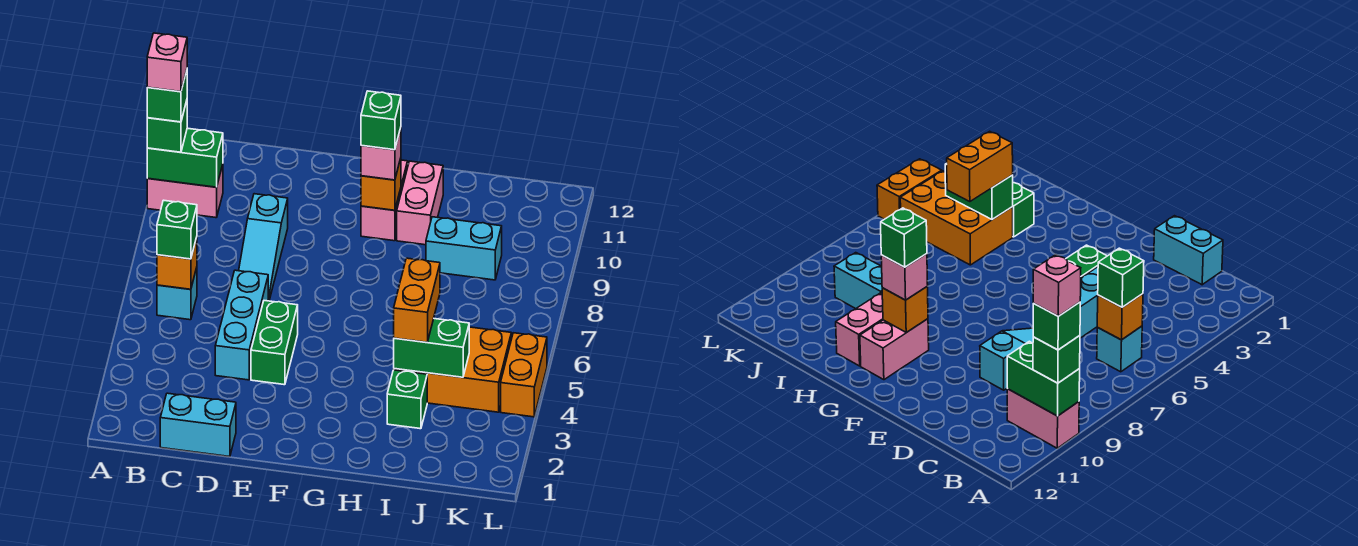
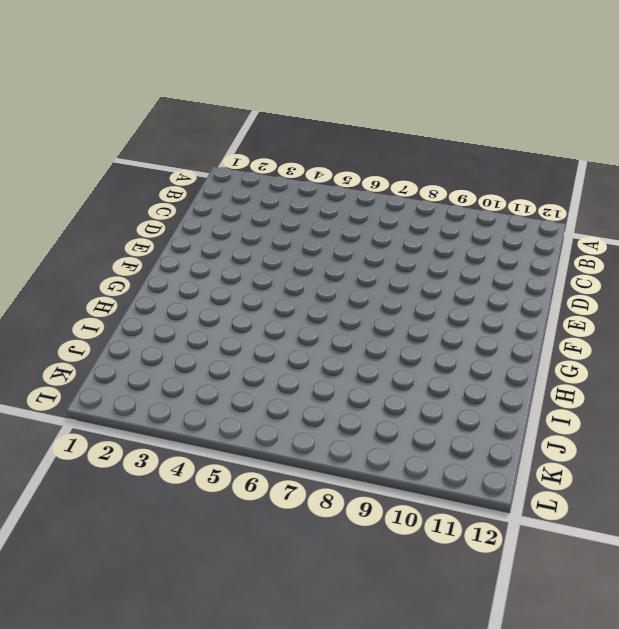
none -> pink 1x2 brick [147,165,223,218]
none -> cyan 1x1 brick [157,268,197,320]
none -> cyan 1x2 brick [160,393,236,457]

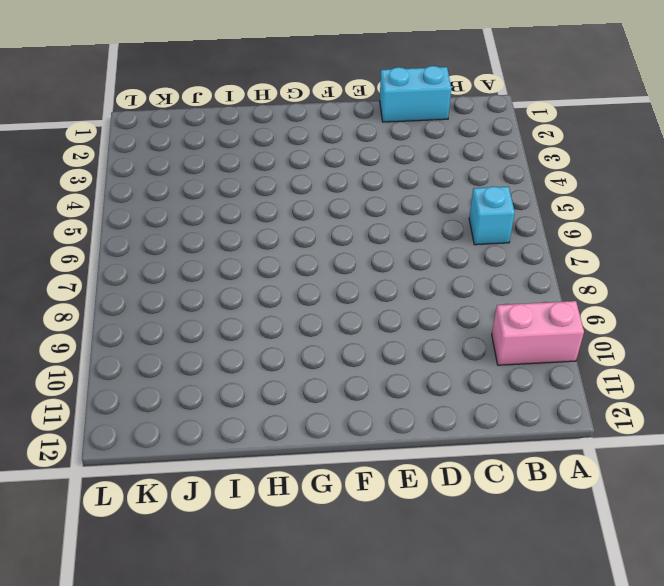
none -> cyan 1x3 brick [215,270,268,380]
none -> cyan 1x3 slope [239,194,288,301]
none -> green 1x2 brick [251,301,298,385]

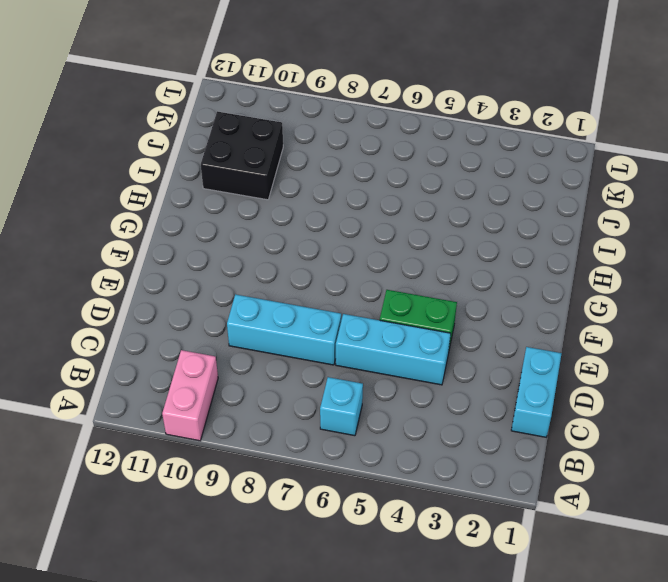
cyan 1x3 brick [227,294,341,365] -> cyan 1x3 slope [239,194,288,301]
black 2x2 brick [201,111,283,200] -> none
none -> pink 1x2 brick [361,160,408,241]
none -> pink 1x2 brick [397,161,443,245]
none -> green 1x1 brick [387,370,427,429]

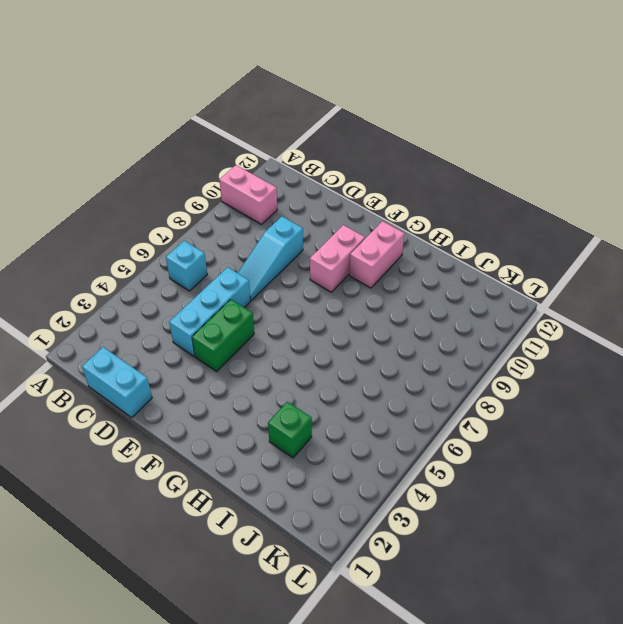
pink 1x2 brick [310,225,365,292] -> pink 1x2 brick moved to [397,161,443,245]
none -> orange 2x3 brick [394,327,511,412]
none -> cyan 1x2 brick [426,217,502,280]
none -> orange 1x2 brick [501,333,547,417]

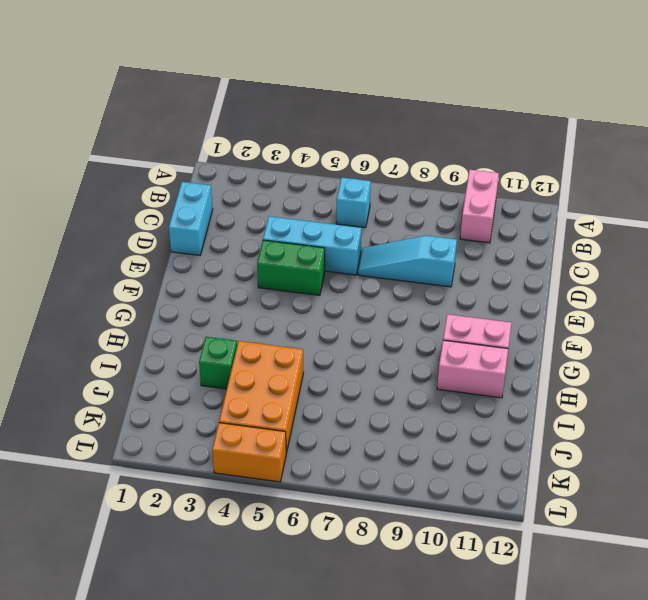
none -> cyan 1x2 brick [426,217,502,280]
none -> green 1x2 brick [147,128,223,187]
none -> orange 1x1 brick [157,237,197,289]

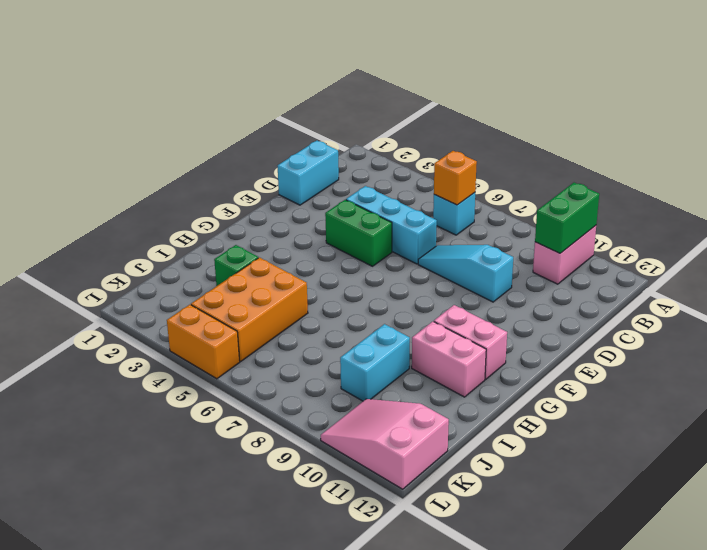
pink 2x3 slope [321,399,449,489] -> none
none -> orange 1x1 brick [361,158,401,210]
none -> green 1x2 brick [394,319,469,377]
none -> green 1x1 brick [147,101,187,152]

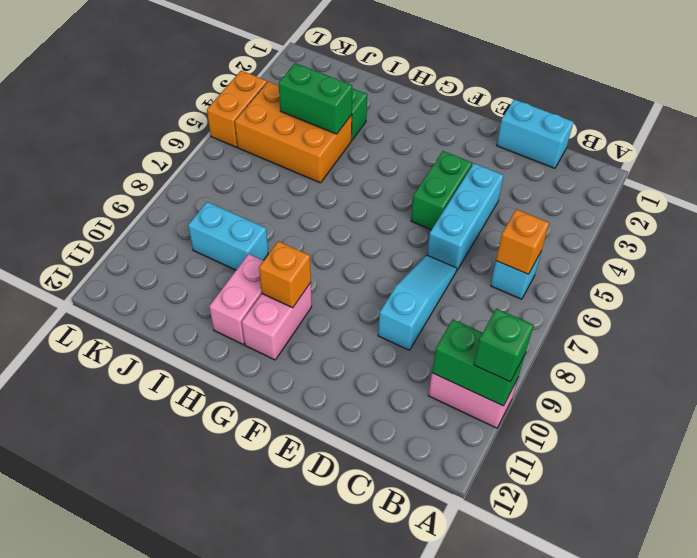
none -> green 1x1 brick [157,200,197,259]
none -> pink 1x1 brick [361,128,401,180]
none -> orange 1x2 brick [394,258,440,342]

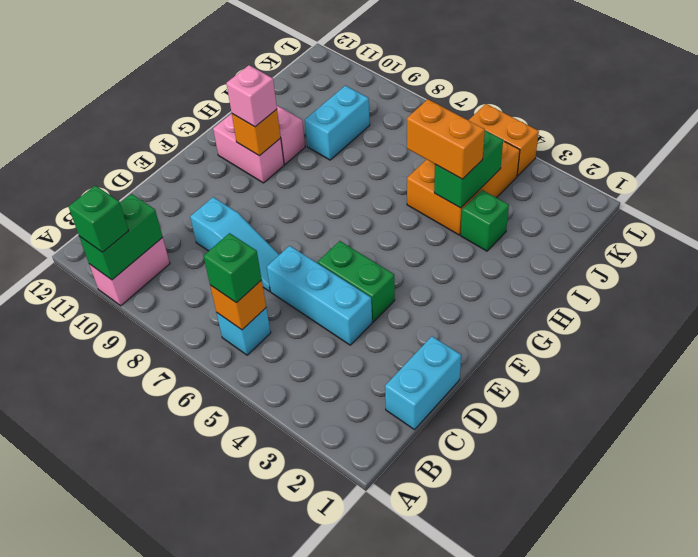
none -> green 1x1 brick [147,70,187,122]
none -> green 1x1 brick [361,91,401,150]
none -> pink 1x1 brick [147,33,187,92]

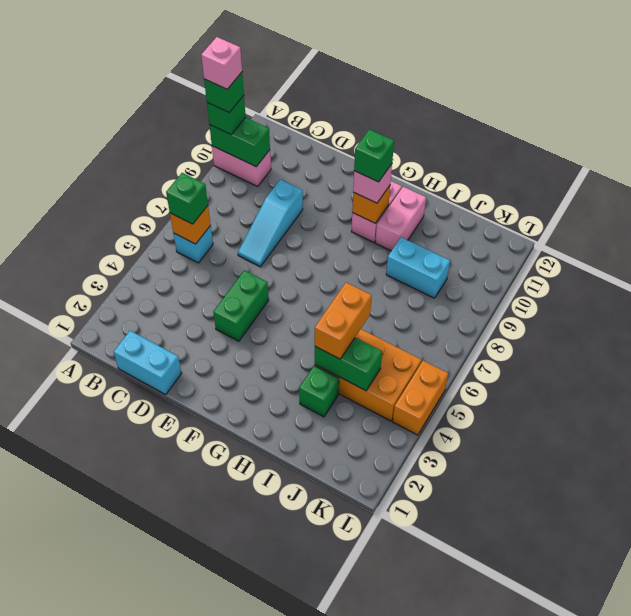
none -> cyan 1x3 brick [215,270,268,380]

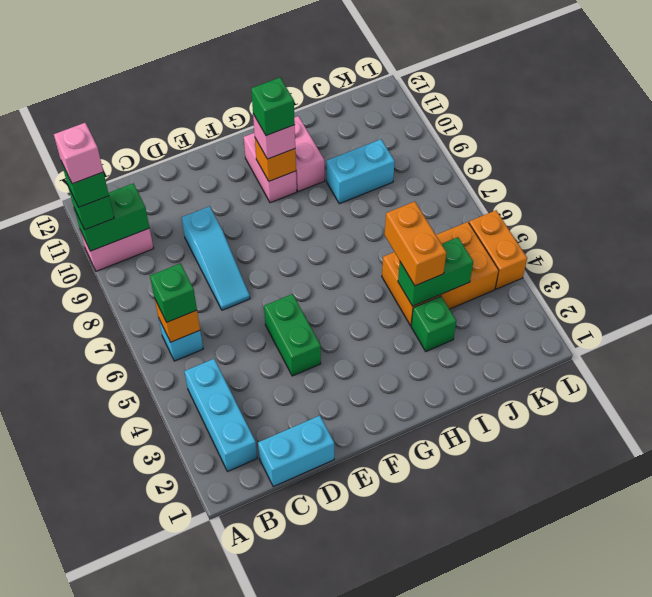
cyan 1x3 brick [184,359,257,472] -> cyan 1x3 brick moved to [215,270,268,380]

